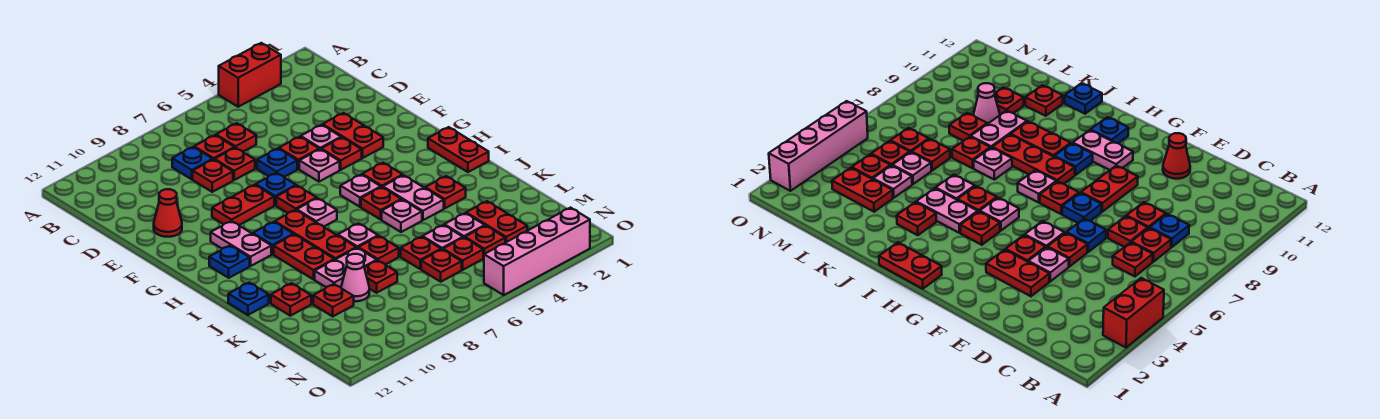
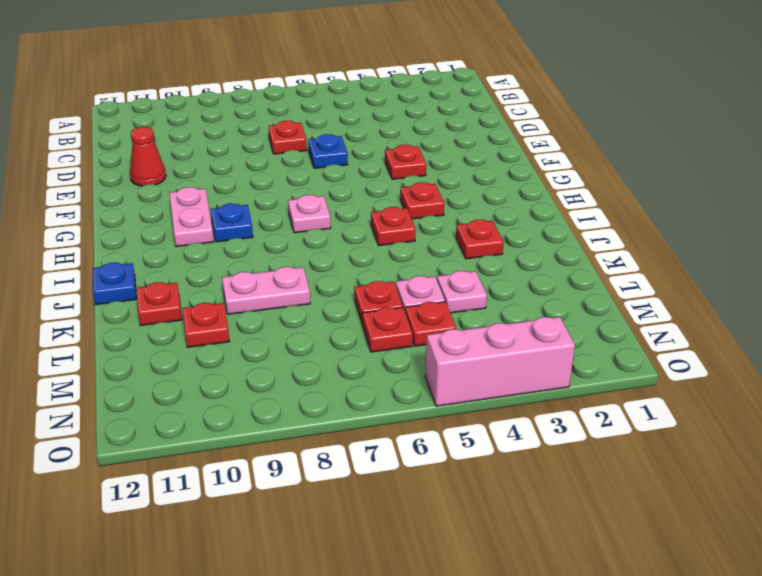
pink 1x3 brick [425,317,575,406] -> pink 1x4 brick [484,208,590,295]
none -> red 1x2 brick [219,43,281,107]
none -> red 1x1 plate [216,123,256,152]
none -> red 1x1 plate [194,135,234,160]
none -> blue 1x1 plate [172,147,213,179]

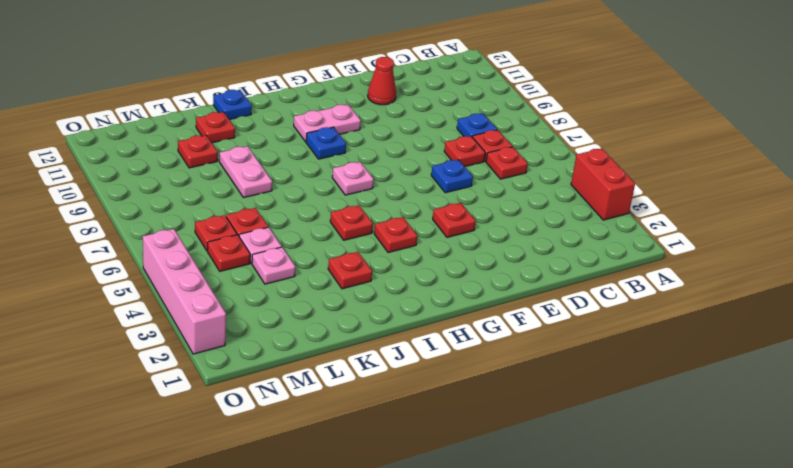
none -> red 1x1 plate [193,159,233,192]
none -> red 1x2 plate [323,113,383,158]
none -> pink 1x1 plate [301,125,341,149]
none -> red 1x1 plate [279,137,319,169]

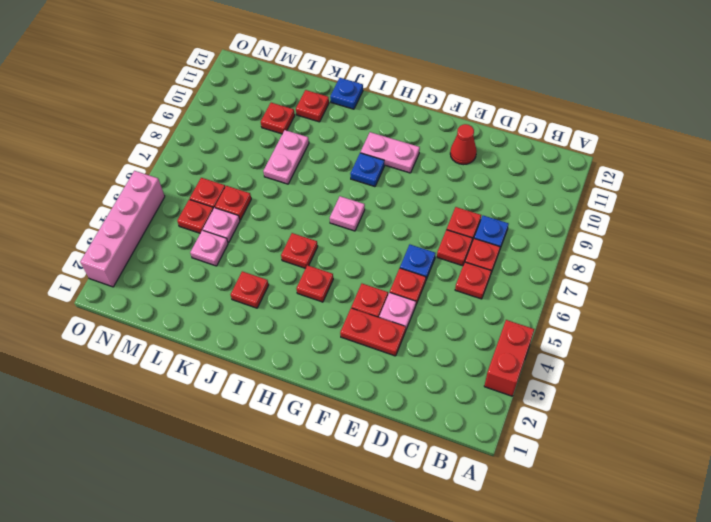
none -> pink 1x1 plate [299,149,340,182]
none -> blue 1x1 plate [256,173,296,205]
none -> red 1x2 plate [212,185,274,225]
none -> red 1x1 plate [276,186,317,213]

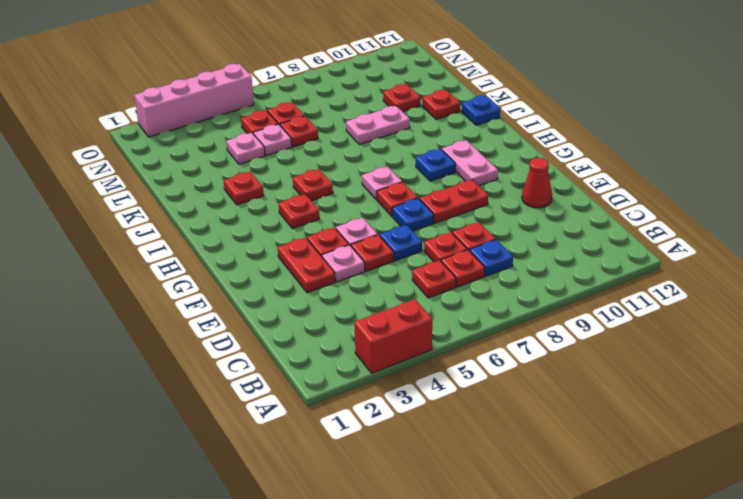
none -> red 1x2 plate [428,127,489,172]
none -> pink 1x1 plate [340,174,381,207]
none -> red 1x3 plate [275,210,356,260]
none -> blue 1x1 plate [209,246,250,278]

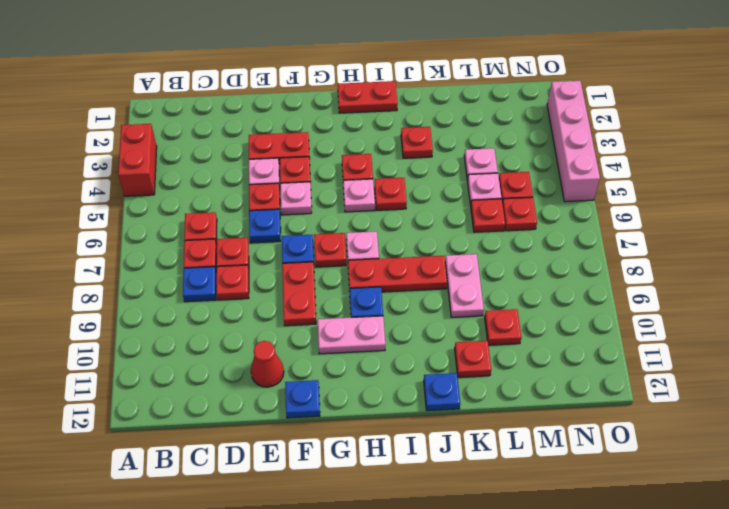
blue 1x1 plate [285,380,320,418] -> blue 1x1 plate moved to [209,246,250,278]
none -> pink 1x2 plate [383,175,444,220]
none -> red 1x2 plate [274,234,334,279]
none -> pink 1x1 plate [382,200,422,232]
none -> pink 1x1 plate [338,223,378,248]

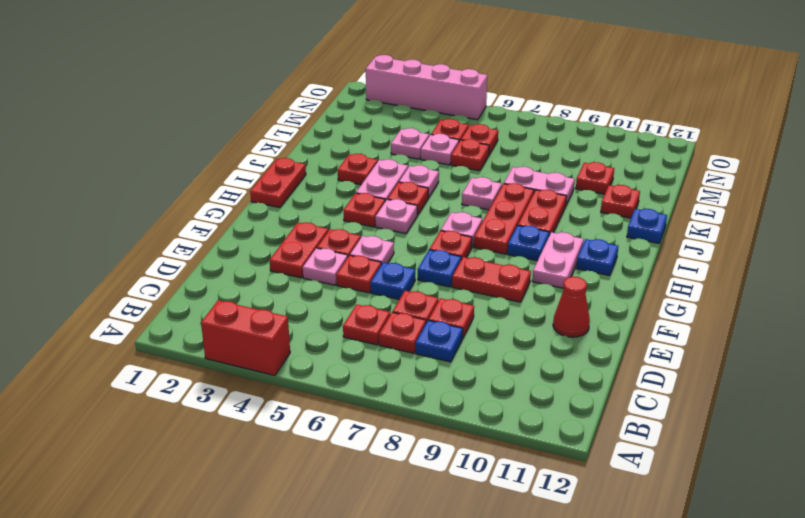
none -> red 1x1 plate [358,236,399,264]
none -> red 1x2 plate [466,201,527,243]
none -> red 1x1 plate [364,260,397,293]
none -> pink 1x1 cone [341,254,369,301]

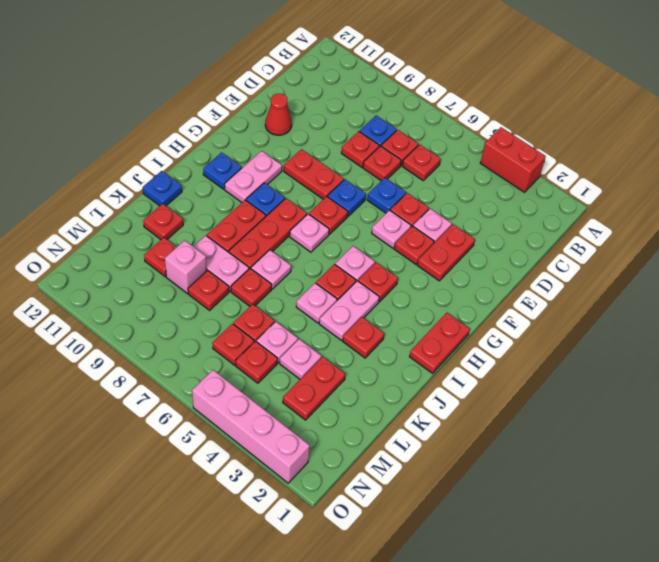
pink 1x1 brick [165,240,207,293] -> pink 1x1 cone [341,254,369,301]
none -> red 1x1 plate [465,226,505,258]

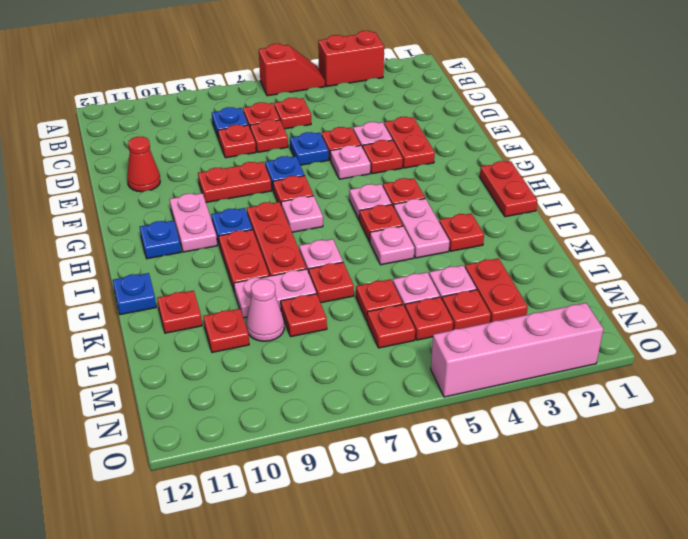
red 1x2 slope [259,44,325,96] -> none

